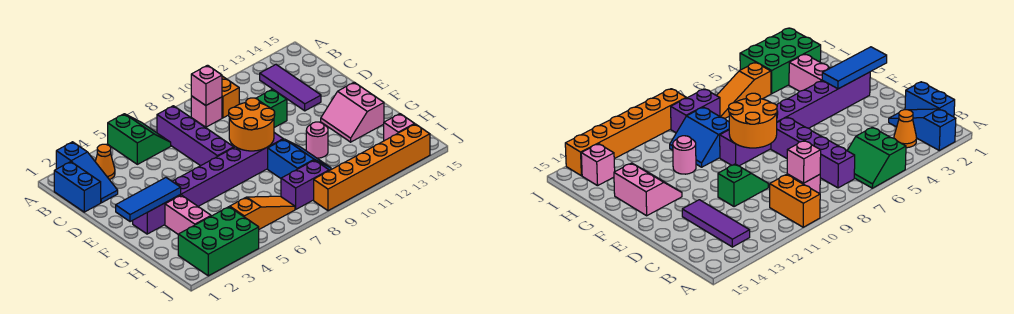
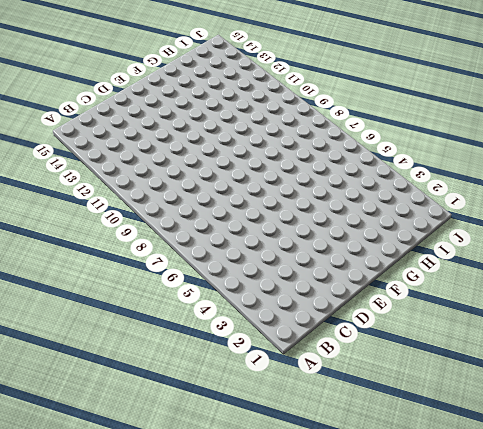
none -> blue 1x3 slope [56,142,118,203]
none -> green 2x2 slope [108,114,171,164]
none -> orange 1x2 brick [222,76,239,118]

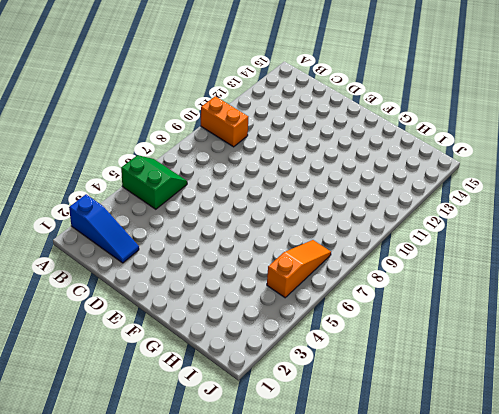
none -> blue 1x2 brick [54,162,101,212]
none -> orange 1x1 cone [95,144,115,180]
none -> purple 1x4 brick [157,106,234,166]

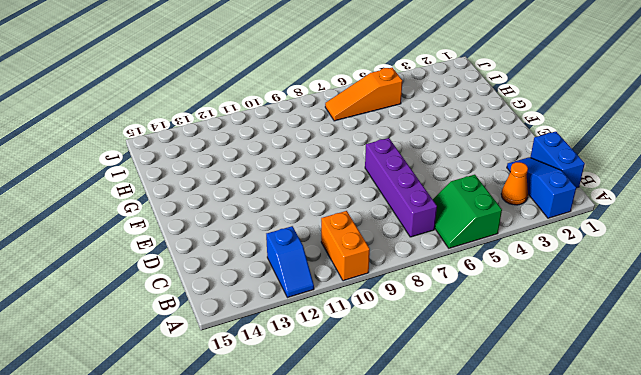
blue 1x2 slope [266,226,314,298] -> none
none -> pink 1x1 brick [191,96,222,127]
none -> purple 1x3 tile [260,65,321,111]
none -> green 1x2 slope [256,89,287,128]

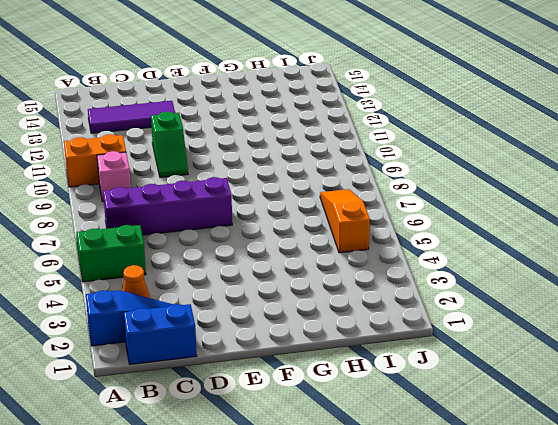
none -> purple 1x8 brick [133,133,283,234]
none -> pink 2x2 slope [321,82,384,142]
none -> pink 1x2 brick [165,195,211,234]

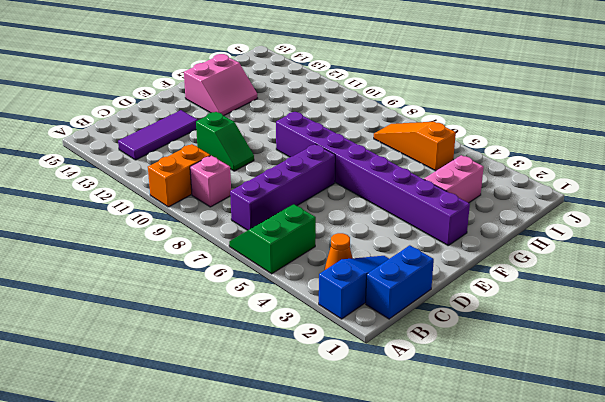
none -> blue 2x2 slope [268,139,331,178]
none -> pink 1x1 round brick [306,122,328,158]
none -> green 2x3 brick [178,207,259,276]

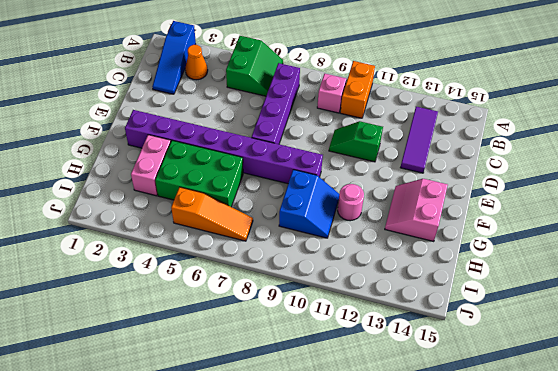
green 2x3 brick [155,141,243,207] -> green 2x3 brick moved to [178,207,259,276]
none -> blue 1x2 brick [54,162,101,212]
none -> purple 1x2 brick [281,160,329,209]
none -> pink 1x1 brick [384,114,415,141]

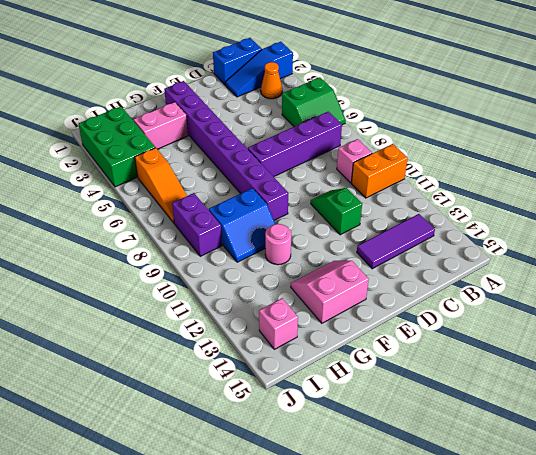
none -> orange 1x6 brick [314,124,430,211]
none -> pink 1x1 brick [191,65,222,105]
none -> orange 2x2 round brick [229,98,275,151]

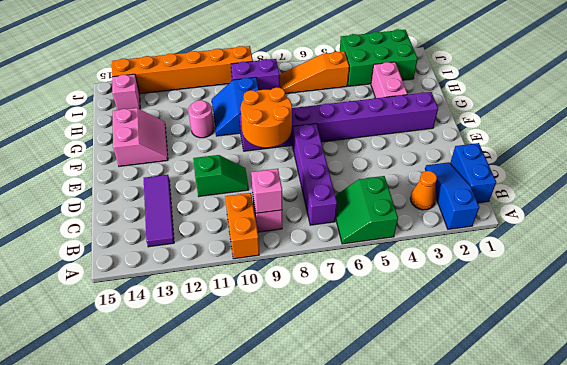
none -> blue 1x3 tile [116,178,181,222]

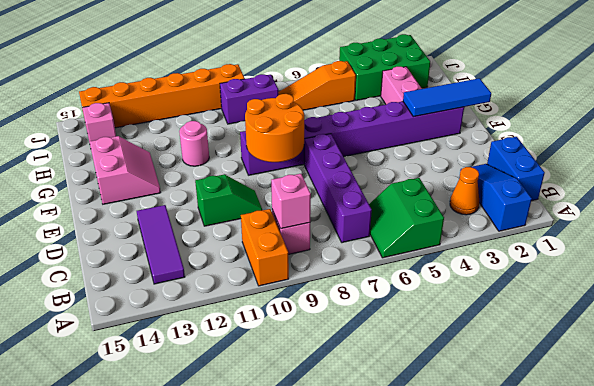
none -> blue 2x2 slope [268,139,331,178]

